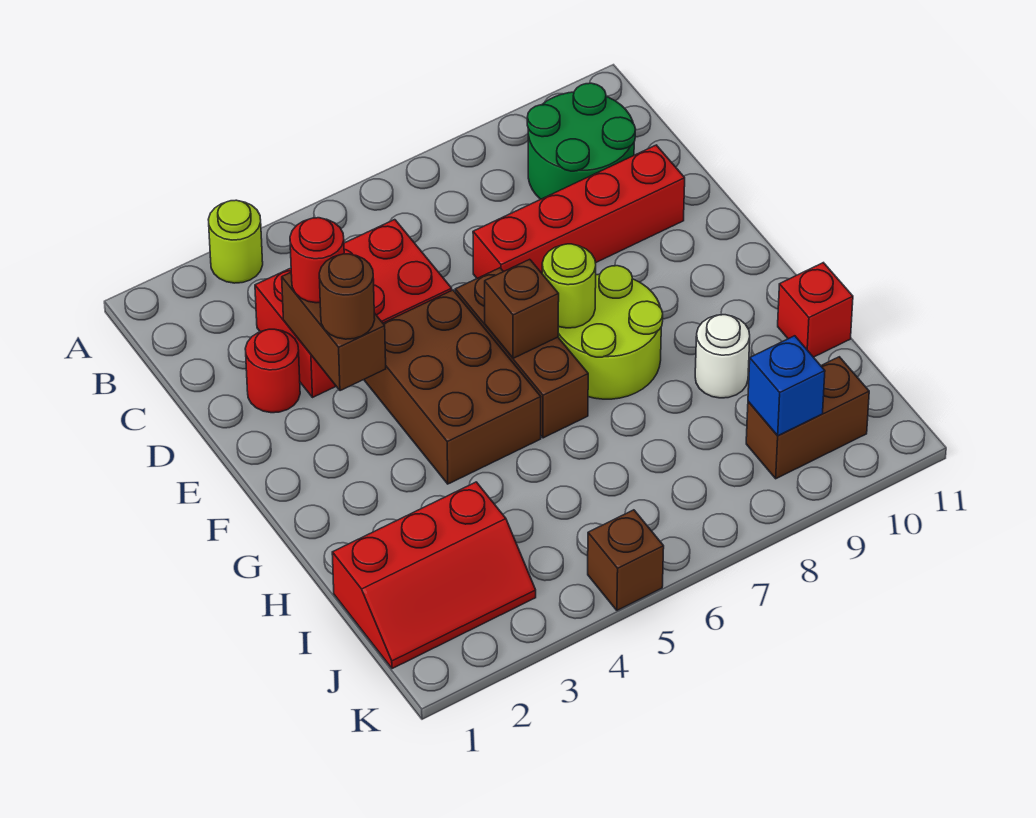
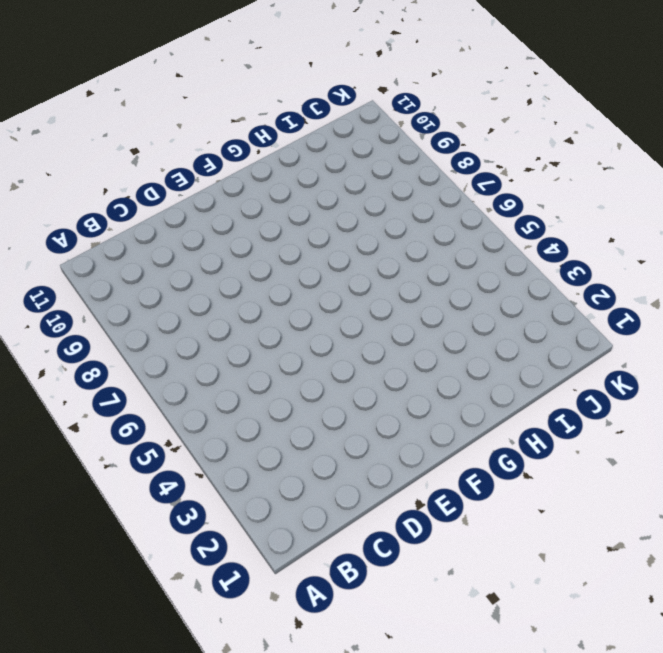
none -> lime 1x1 round brick [208,200,263,283]
none -> green 2x2 round brick [527,83,636,199]
none -> red 2x3 brick [255,220,452,398]

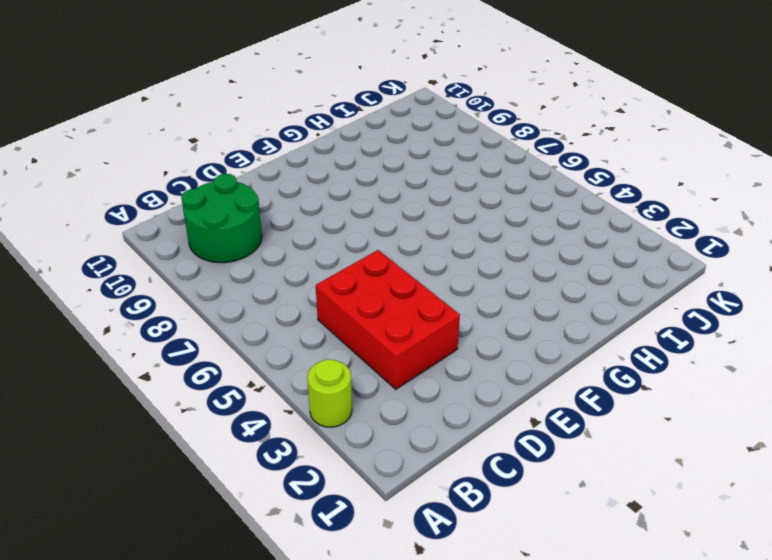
none -> red 1x1 round brick [245,329,300,413]
none -> red 1x4 brick [473,145,685,278]
none -> brown 2x3 brick [364,290,541,484]

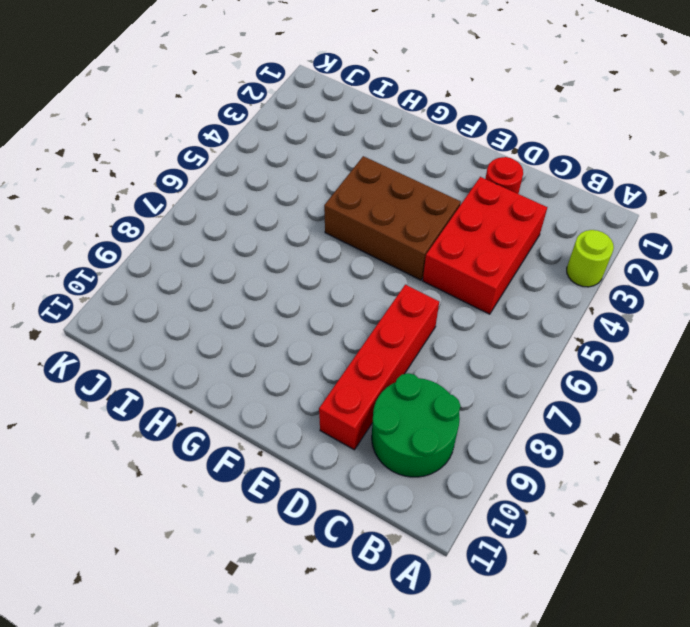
none -> brown 1x3 brick [455,268,588,438]
none -> lime 2x2 round brick [558,266,663,399]
none -> white 1x1 round brick [695,315,750,398]

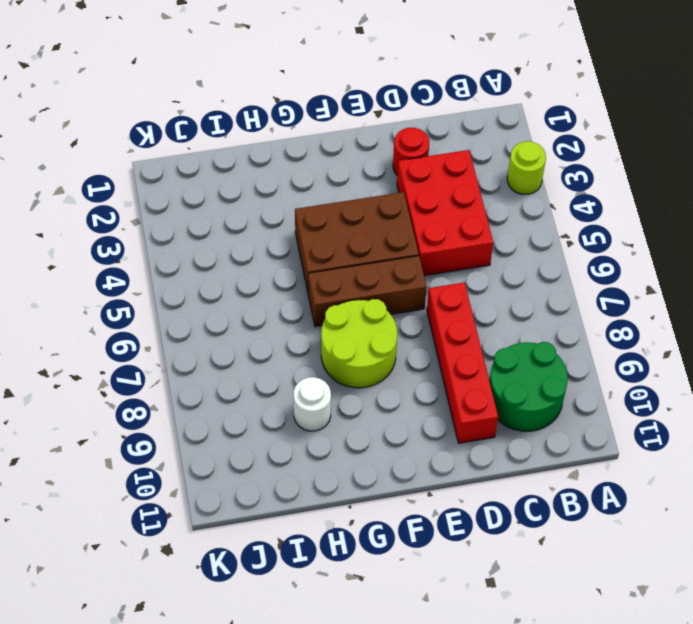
none -> red 1x1 brick [778,263,853,357]
none -> red 2x3 slope [332,482,536,669]
none -> brown 1x2 brick [746,357,869,479]

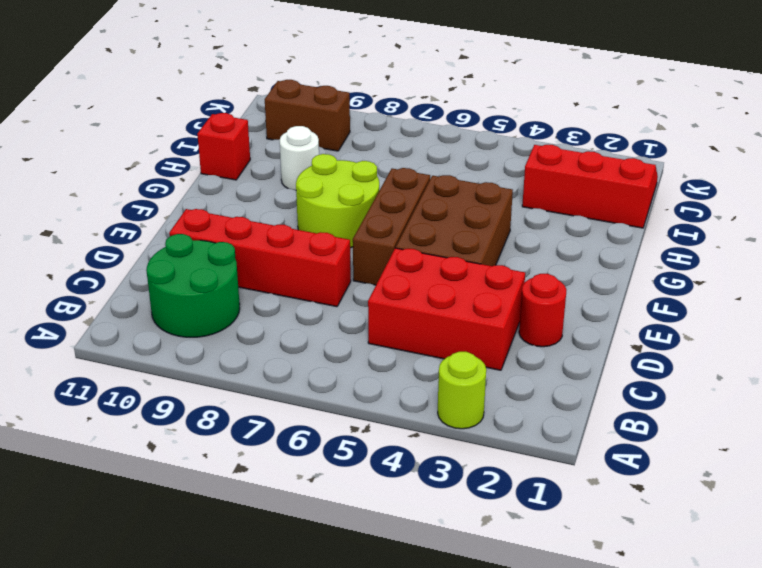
none -> brown 1x1 brick [588,510,664,610]
none -> brown 1x2 brick [282,273,386,391]
none -> brown 1x1 brick [485,259,559,358]

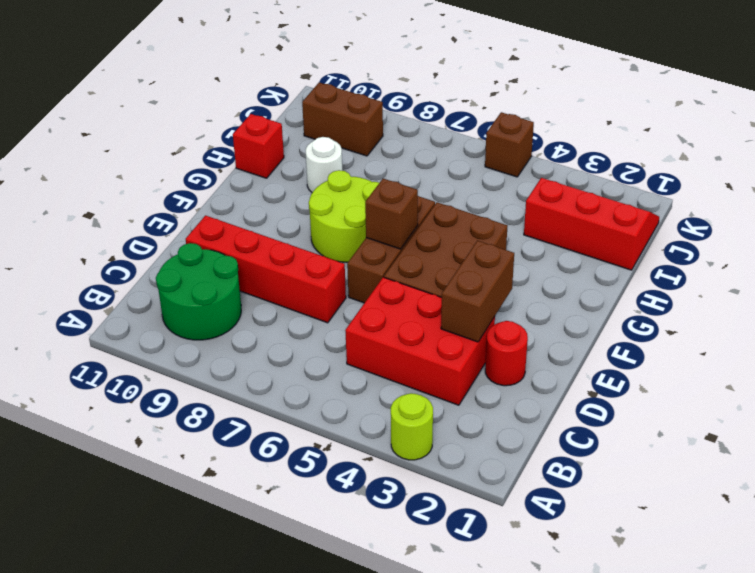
none -> lime 1x1 round brick [542,244,596,328]
none -> blue 1x1 brick [748,336,825,436]
none -> red 1x1 round brick [290,218,344,303]

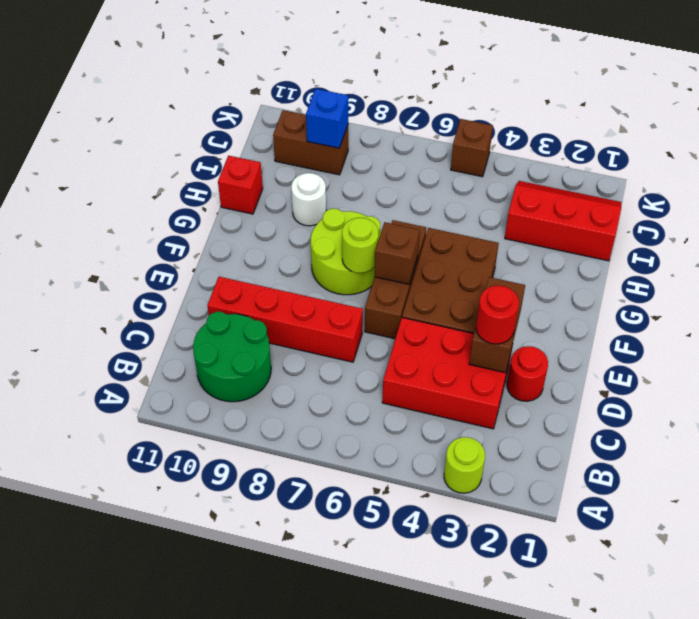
none -> brown 1x1 round brick [319,254,375,339]

